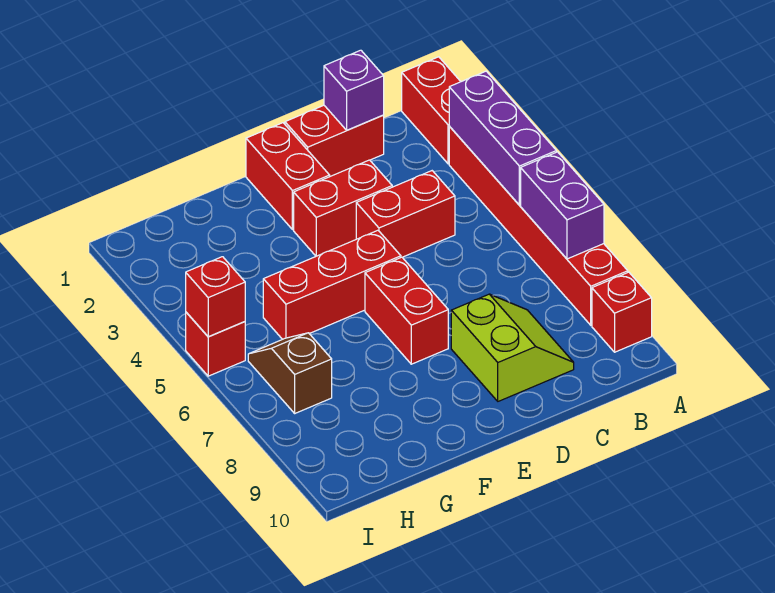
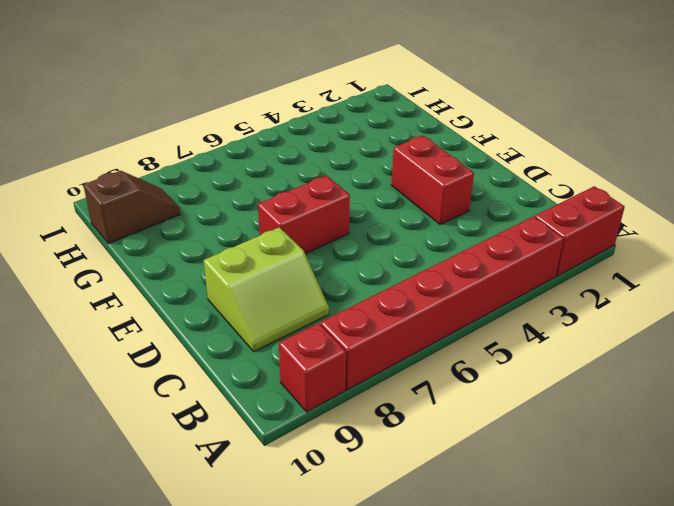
brown 1x2 slope [83,171,180,244] -> brown 1x2 slope moved to [248,333,332,413]
none -> red 1x2 brick [285,105,384,176]
none -> red 1x2 brick [356,171,455,257]
none -> red 1x2 brick [246,123,330,230]

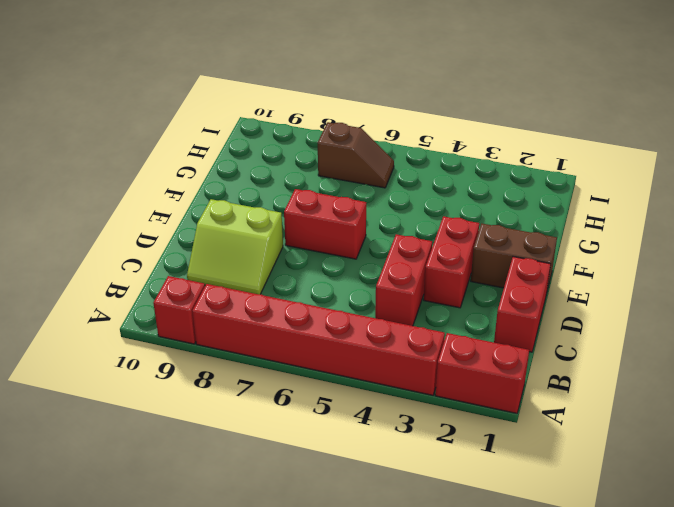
brown 1x2 brick [471,223,557,290] -> red 1x2 brick [246,123,330,230]
none -> red 1x3 brick [263,230,401,339]
none -> red 1x1 brick [186,312,245,376]
none -> purple 1x3 brick [449,71,556,205]

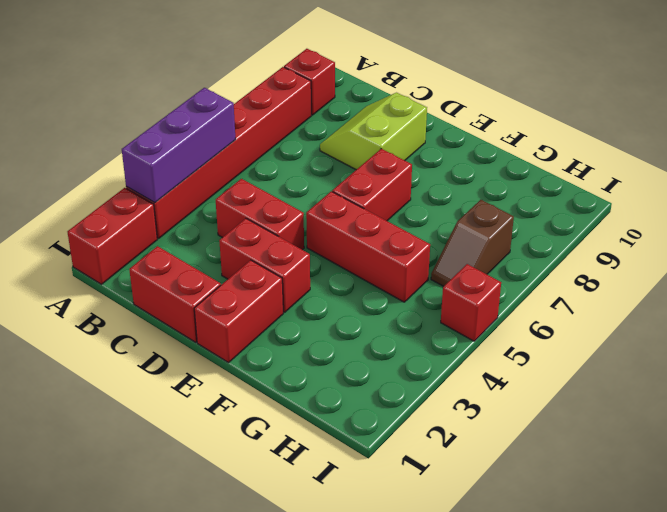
none -> purple 1x2 brick [521,152,604,259]
none -> purple 1x1 brick [324,50,384,130]
none -> red 1x1 brick [186,257,245,337]

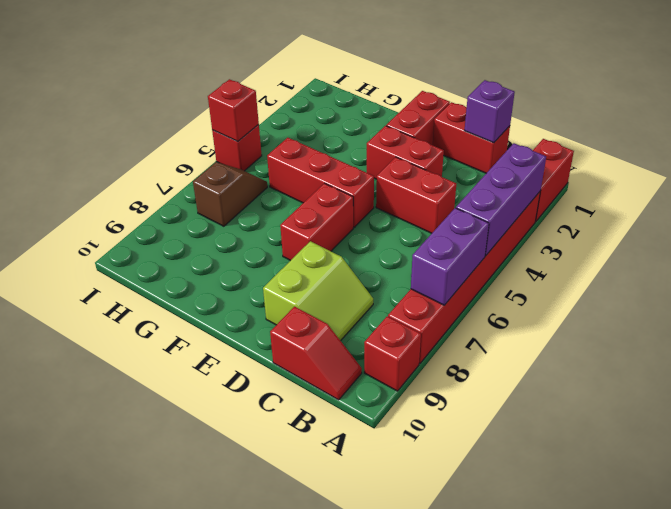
red 1x2 slope [270,307,362,400] -> none

